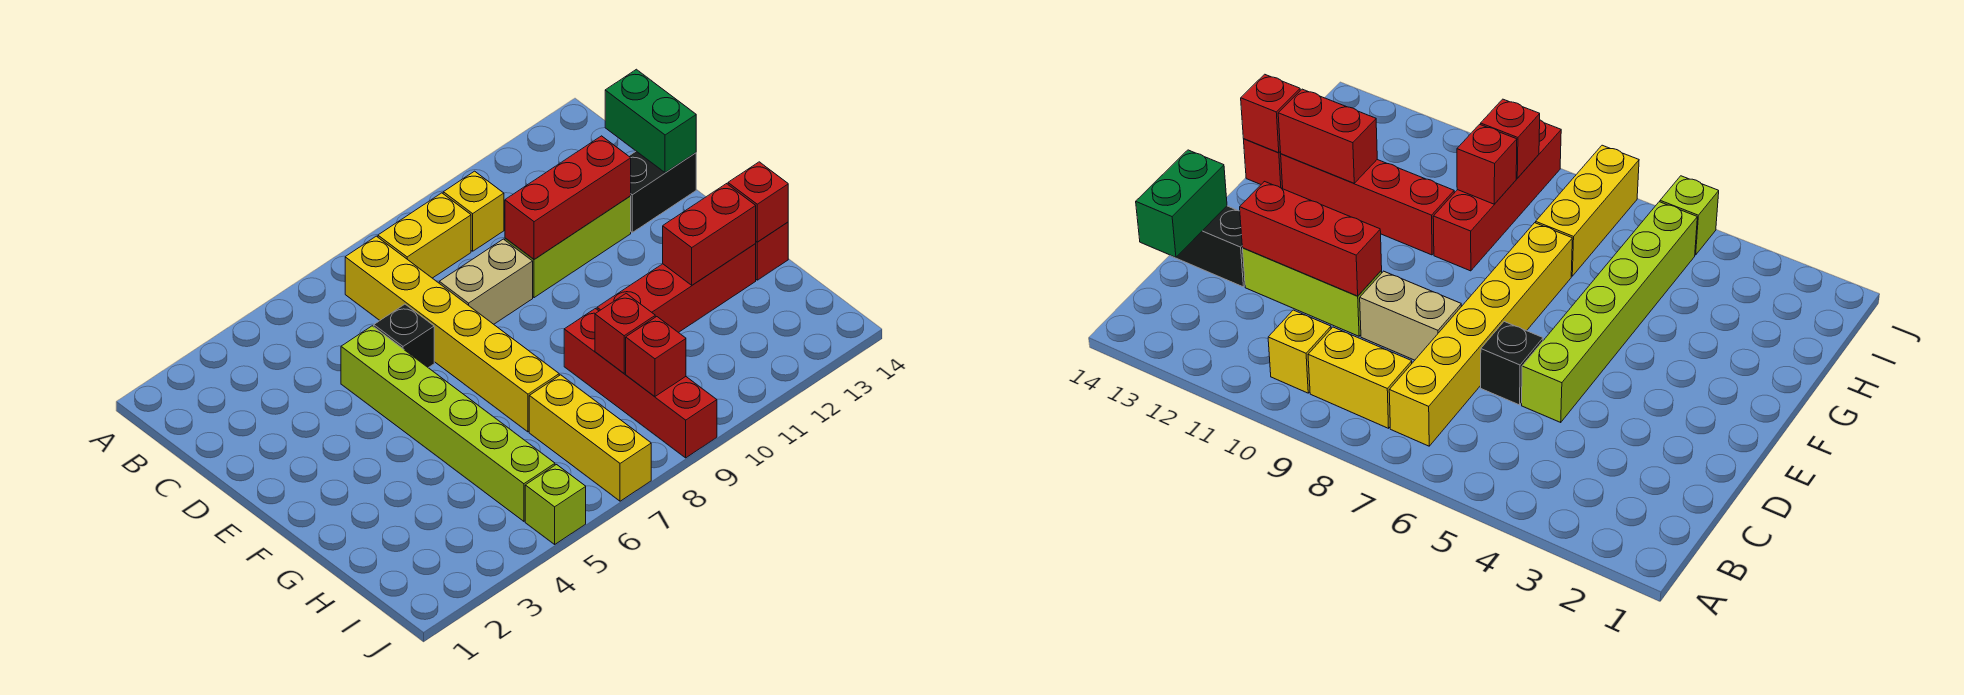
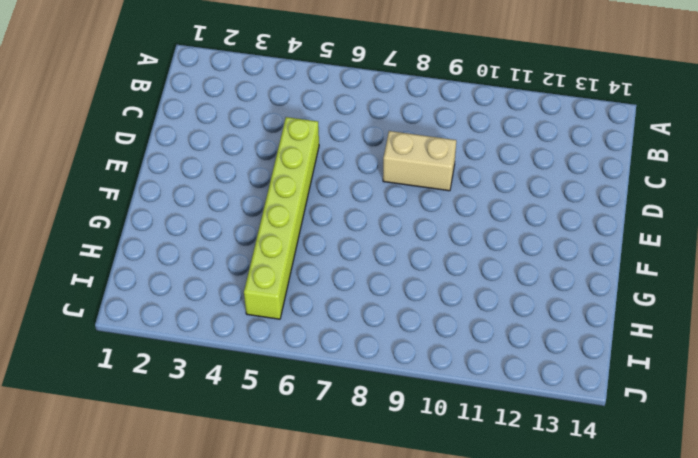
none -> yellow 1x6 brick [345,236,559,432]
none -> yellow 1x2 brick [378,193,471,278]
none -> yellow 1x1 brick [443,171,504,251]

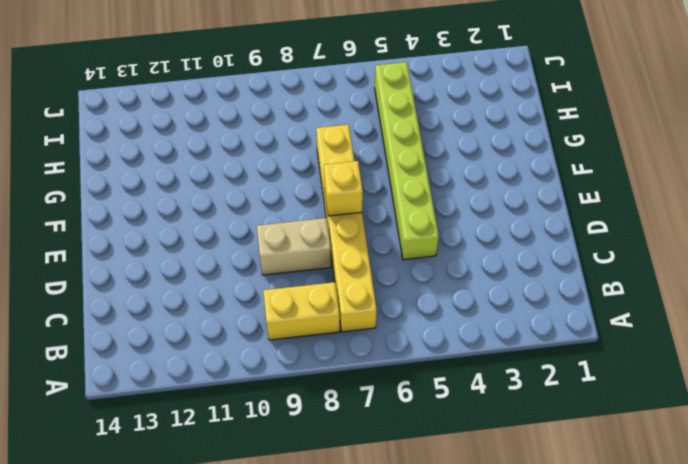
yellow 1x1 brick [324,161,363,216] -> yellow 1x1 brick moved to [443,171,504,251]
none -> black 1x1 brick [374,304,434,368]
none -> lime 1x3 brick [505,196,631,298]
none -> black 1x2 brick [629,151,696,232]

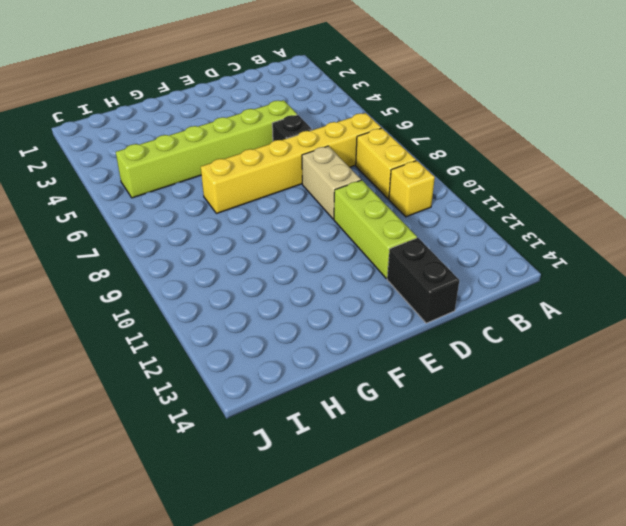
none -> red 1x4 brick [564,309,717,458]
none -> red 1x4 brick [597,244,756,333]
none -> red 1x1 brick [755,222,788,280]

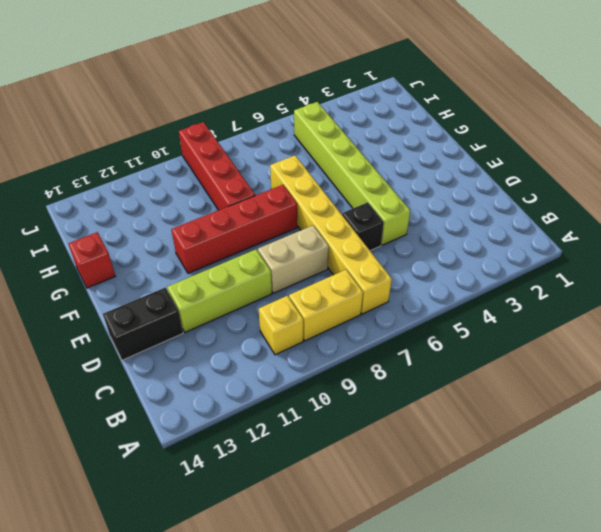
red 1x4 brick [171,185,297,273] -> red 1x4 brick moved to [597,244,756,333]
none -> yellow 1x3 brick [529,375,651,501]
none -> lime 1x1 brick [525,465,586,544]
none -> green 1x2 brick [605,69,696,173]

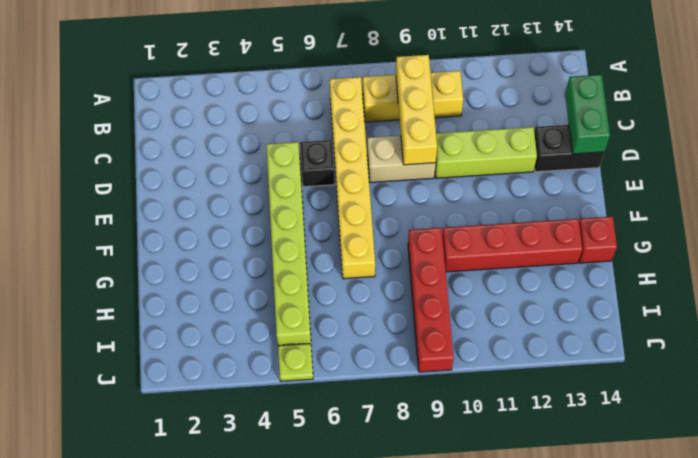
yellow 1x3 brick [396,55,437,165] -> yellow 1x3 brick moved to [529,375,651,501]
lime 1x1 plate [278,344,313,381] -> lime 1x1 brick [525,465,586,544]
none -> red 1x3 brick [505,136,631,259]
none -> red 1x2 brick [663,184,756,285]
none -> red 1x1 brick [728,162,788,242]

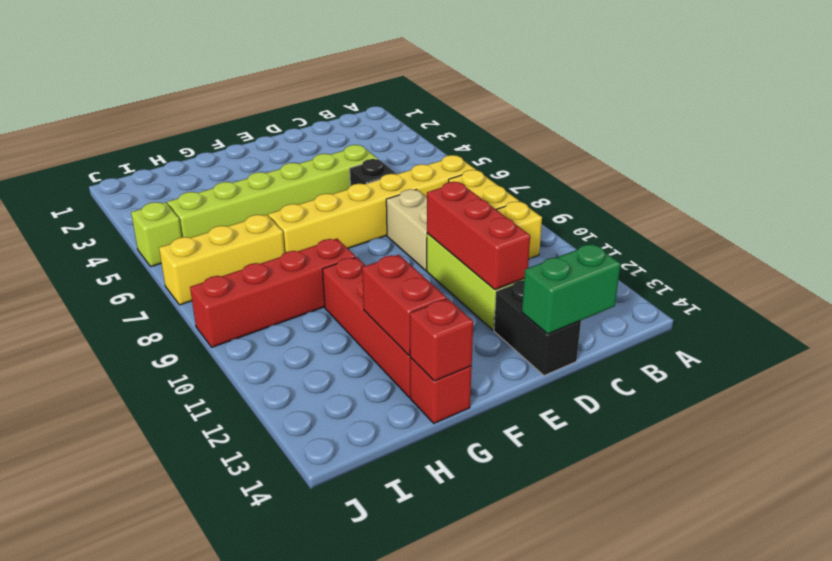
none -> red 1x1 brick [595,293,655,373]
none -> red 1x1 brick [626,317,686,397]

